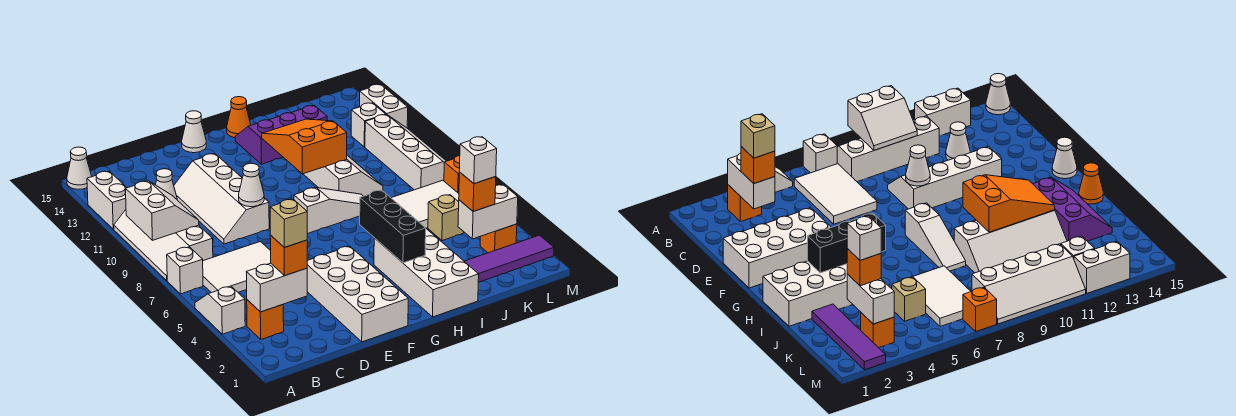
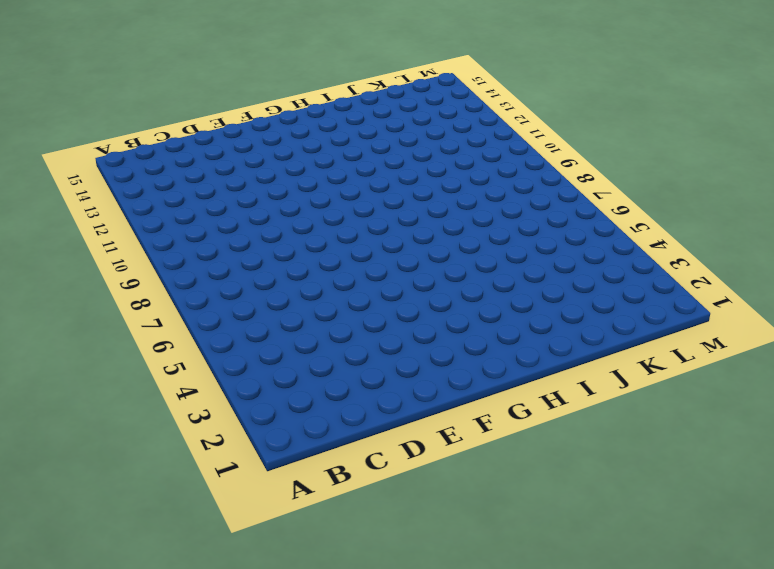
none -> white 1x2 slope [195,286,245,334]
none -> white 1x1 brick [167,247,203,294]
none -> white 2x4 slope [114,210,213,281]
none -> white 1x2 brick [87,171,127,229]

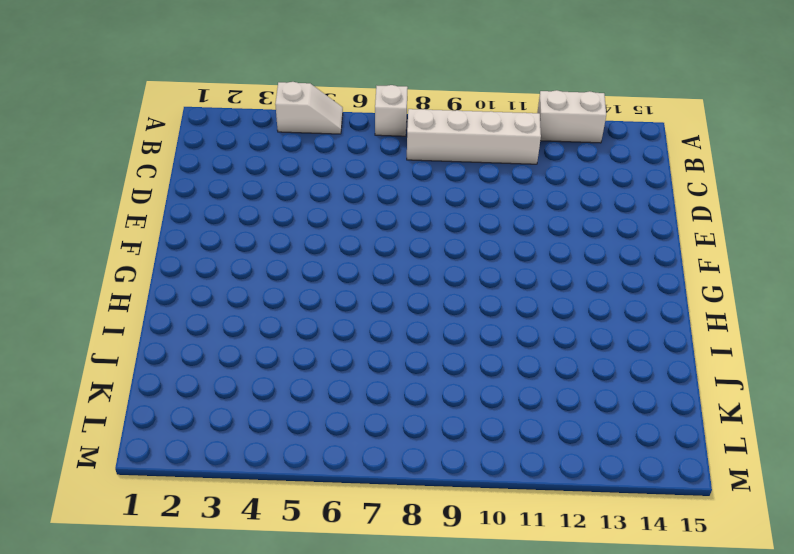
none -> white 1x1 cone [67,147,92,189]
none -> orange 1x1 brick [247,300,284,339]
none -> white 2x3 tile [203,242,271,293]
none -> white 1x1 cone [156,169,177,199]

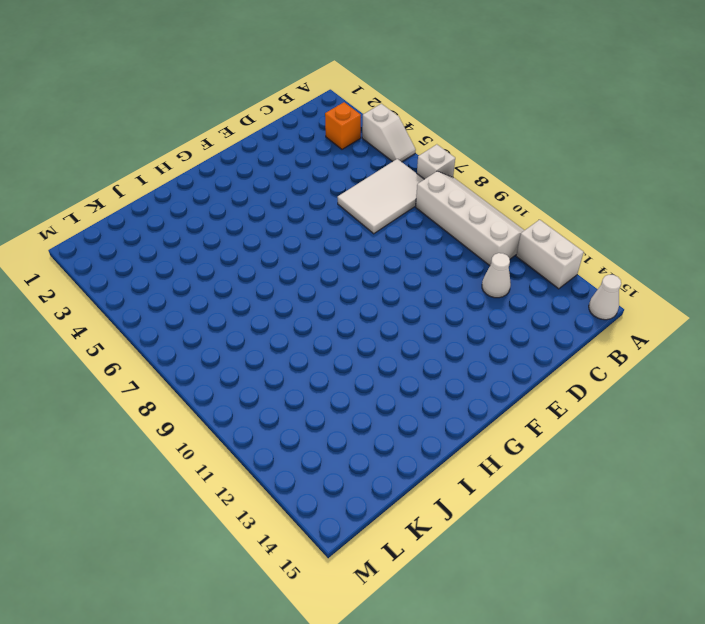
none -> white 2x4 slope [174,154,269,244]
none -> white 2x4 brick [307,246,408,342]
none -> white 1x1 cone [182,111,206,153]
none -> white 1x3 slope [294,188,363,234]

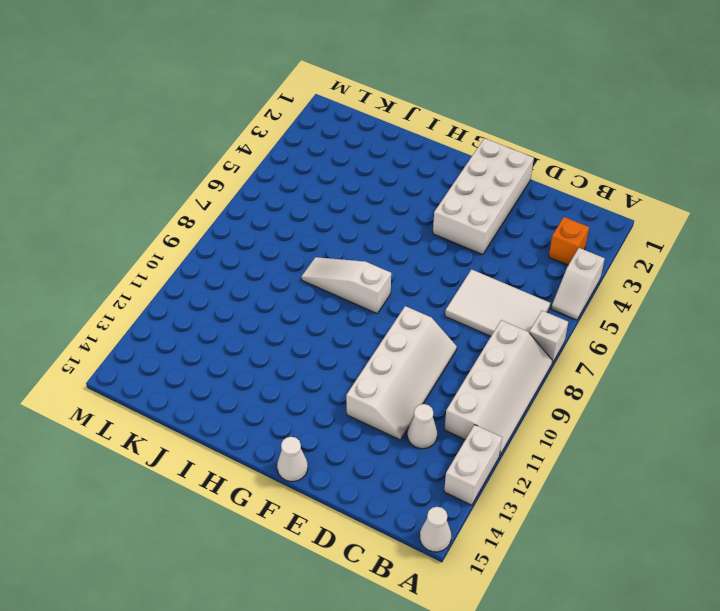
none -> white 2x4 brick [374,229,479,317]
none -> purple 2x3 slope [235,105,327,164]
none -> orange 1x1 cone [227,97,251,138]
none -> white 2x4 slope [304,155,383,196]

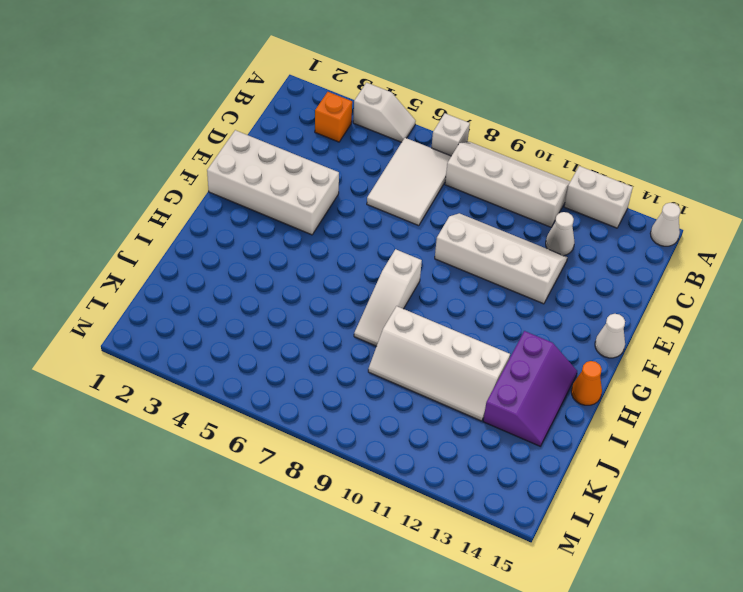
none -> white 2x4 brick [374,229,479,317]
none -> purple 1x4 tile [464,235,554,282]
none -> white 2x3 tile [392,180,459,228]
none -> tan 1x1 brick [428,195,464,241]

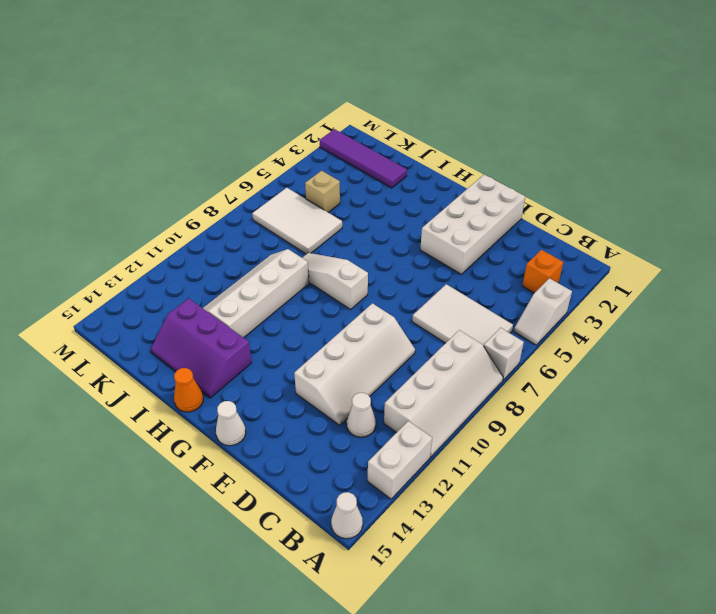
none -> white 2x4 brick [374,229,479,317]
none -> orange 1x1 brick [480,224,517,253]
none -> white 2x4 slope [365,115,446,190]
none -> white 1x1 brick [351,103,386,147]

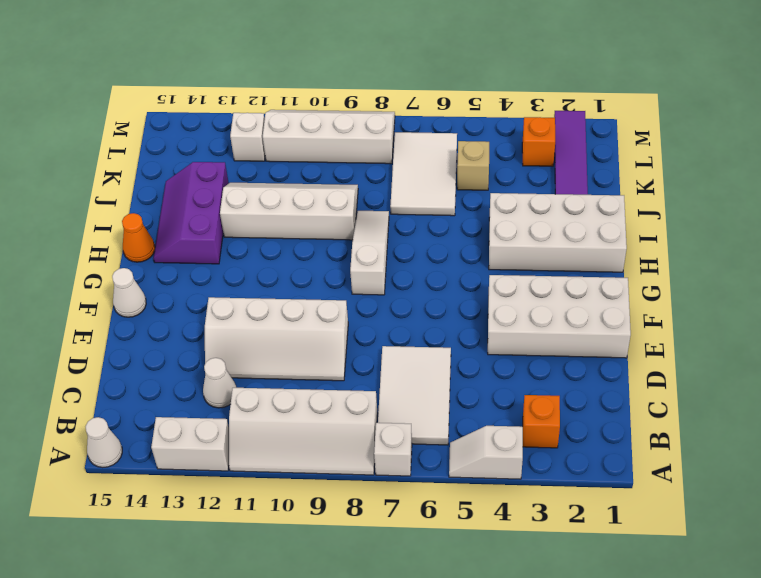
none -> orange 1x1 brick [444,156,460,193]
none -> white 1x2 brick [360,84,408,128]
none -> white 2x2 slope [126,181,199,240]
none -> white 1x2 brick [247,263,307,312]

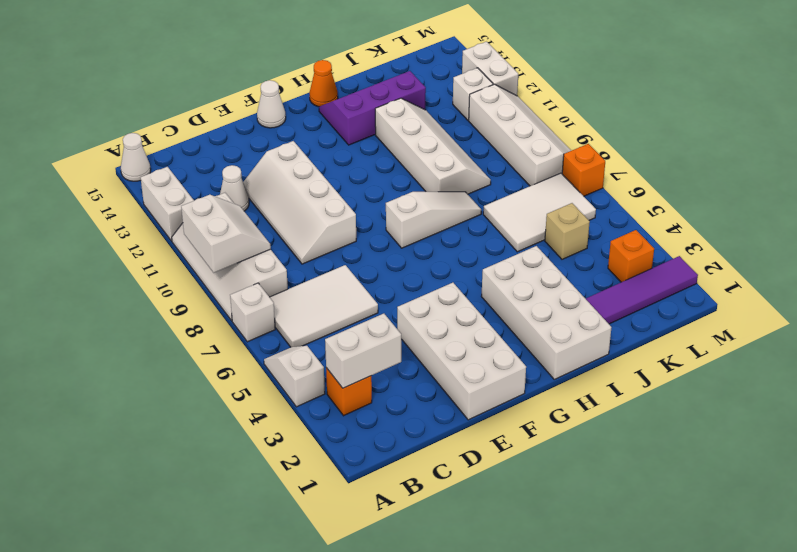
none -> white 1x1 cone [239,163,264,207]
none -> black 1x3 brick [360,190,426,263]
none -> orange 2x3 slope [262,119,347,174]
none -> white 1x2 brick [458,185,518,239]

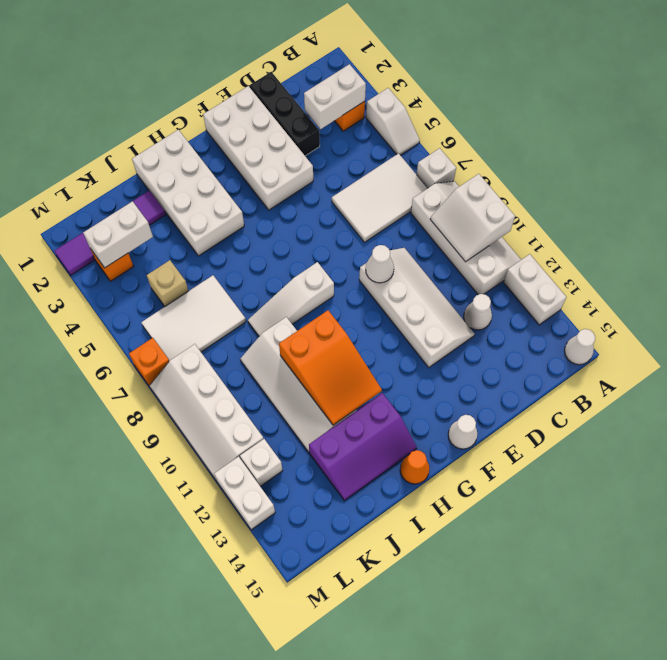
black 1x3 brick [250,72,320,156] -> black 1x3 brick moved to [360,190,426,263]
none -> orange 1x1 brick [270,235,307,276]
none -> orange 1x1 brick [459,172,496,212]
none -> tan 1x1 brick [270,199,307,247]
none -> white 1x1 brick [459,137,497,184]

